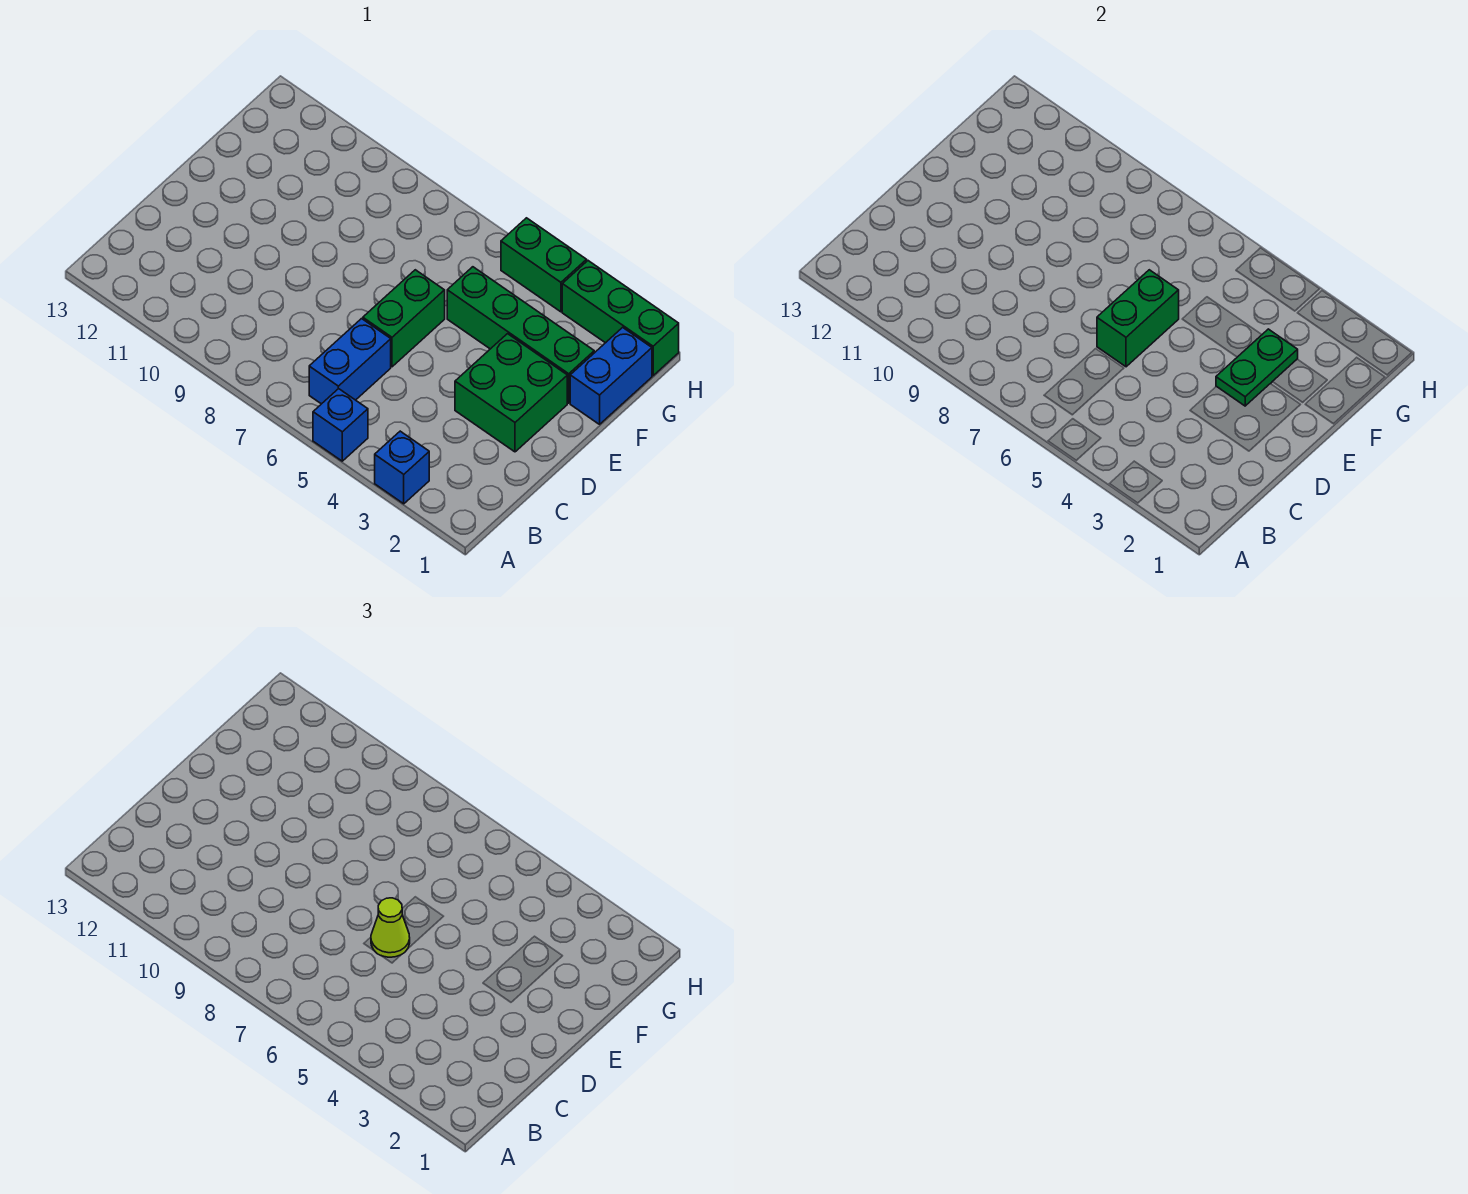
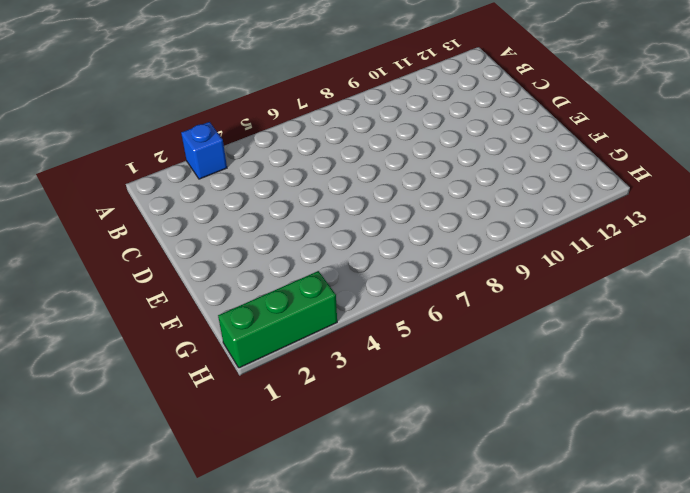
none -> blue 1x1 brick [313,389,368,461]
none -> blue 1x2 brick [309,319,391,404]
none -> green 2x2 brick [455,334,567,452]

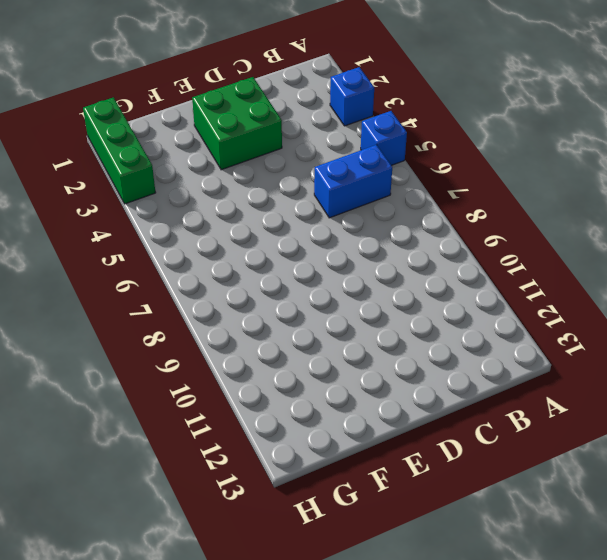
none -> green 1x2 brick [363,270,445,367]
none -> blue 1x2 brick [570,327,652,424]
none -> green 1x4 brick [447,267,594,403]

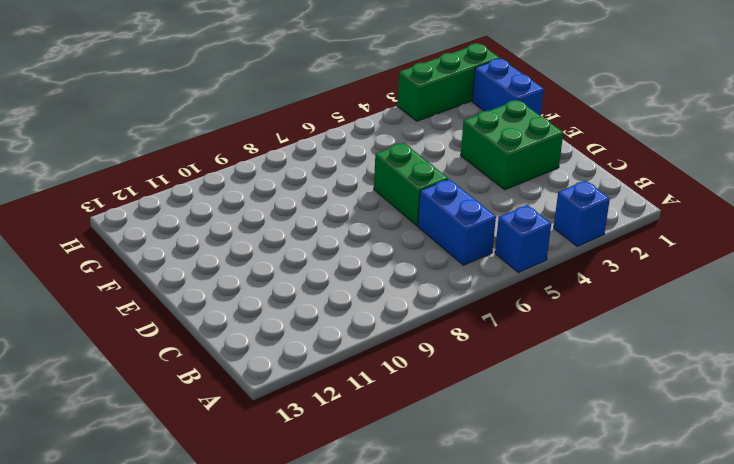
none -> green 1x4 brick [447,267,594,403]
none -> green 1x2 brick [501,218,587,312]
none -> green 1x2 brick [1097,270,1179,367]

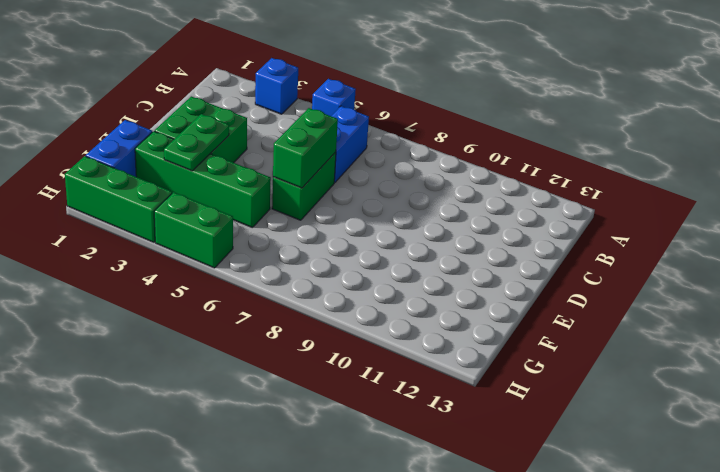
none -> lime 1x1 cone [371,898,410,957]

